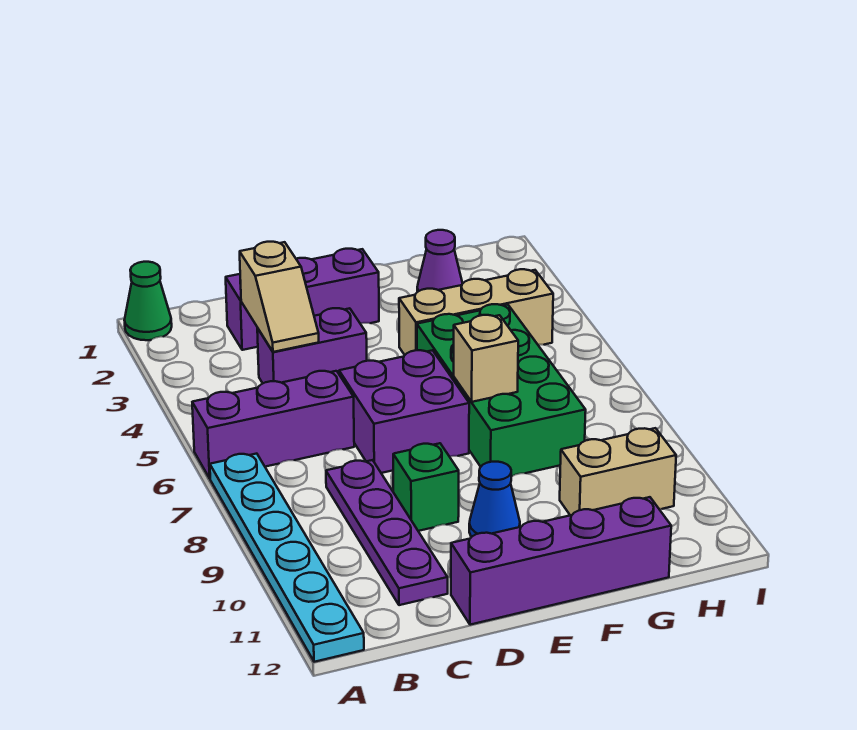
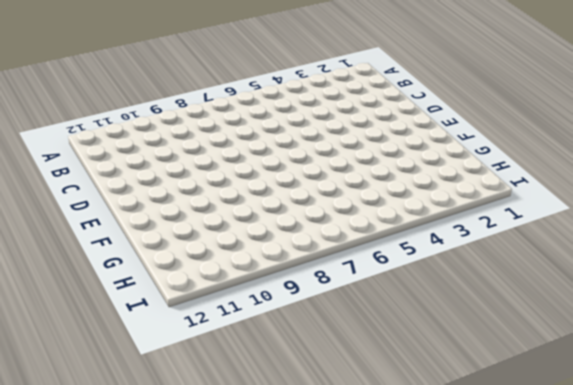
none -> green 1x1 cone [125,262,172,340]
none -> purple 1x3 brick [192,371,354,478]
none -> cyan 1x6 plate [210,454,364,662]

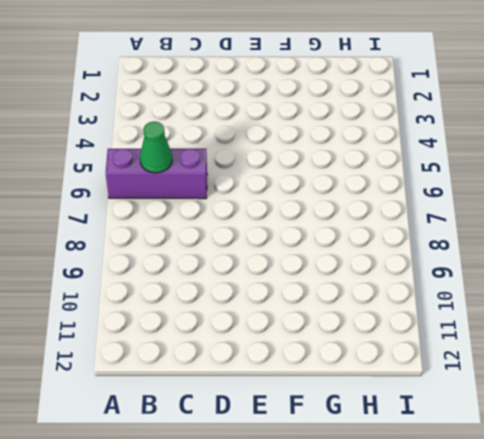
green 1x1 cone [140,122,172,173] -> green 1x1 cone moved to [125,262,172,340]
none -> cyan 1x6 plate [210,454,364,662]
none -> purple 1x3 brick [226,249,379,350]
none -> purple 1x2 brick [257,308,367,383]

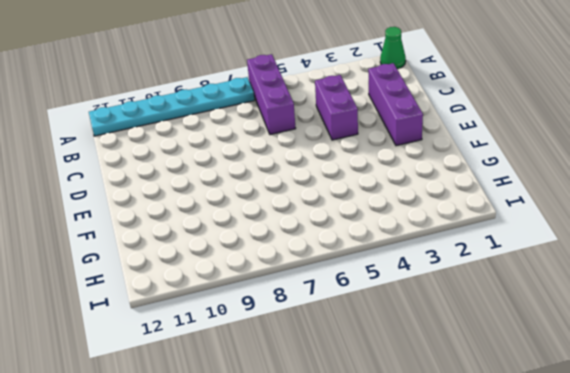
none -> purple 1x4 plate [326,460,448,605]
none -> purple 2x2 brick [339,350,469,473]
none -> green 1x1 brick [393,443,459,531]

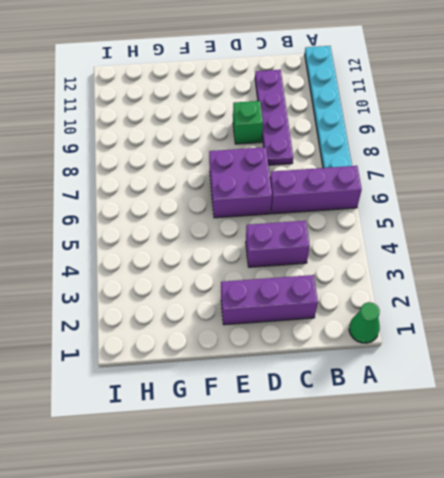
none -> purple 1x4 brick [451,497,671,625]
none -> blue 1x1 cone [469,462,520,537]
none -> tan 1x3 brick [399,269,553,355]

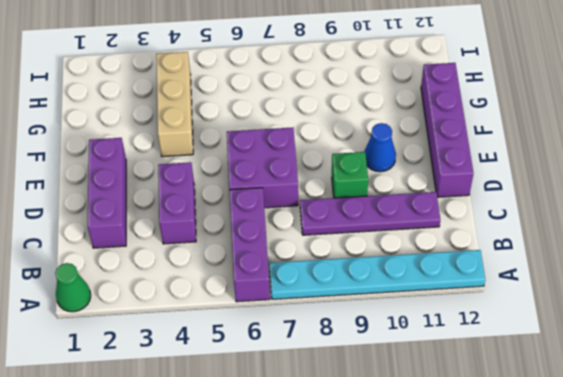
none -> green 2x4 brick [417,304,586,476]
none -> purple 1x1 cone [417,230,463,292]
none -> tan 1x2 brick [560,428,676,515]

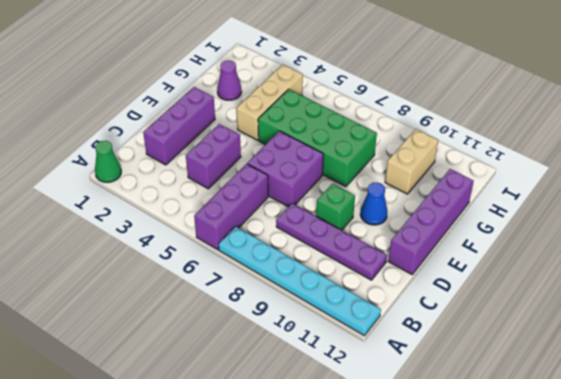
none -> tan 1x2 slope [240,242,319,352]
none -> tan 1x1 brick [454,315,518,402]

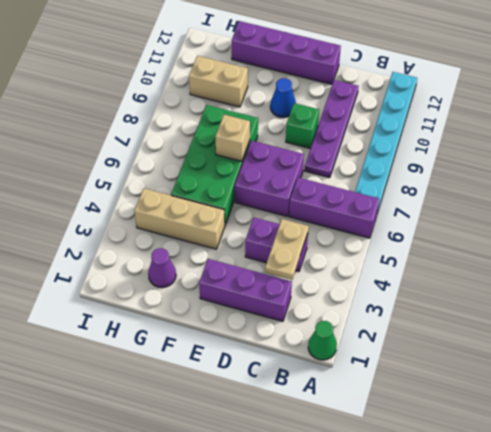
tan 1x2 plate [265,219,309,280] -> tan 1x2 slope [240,242,319,352]

